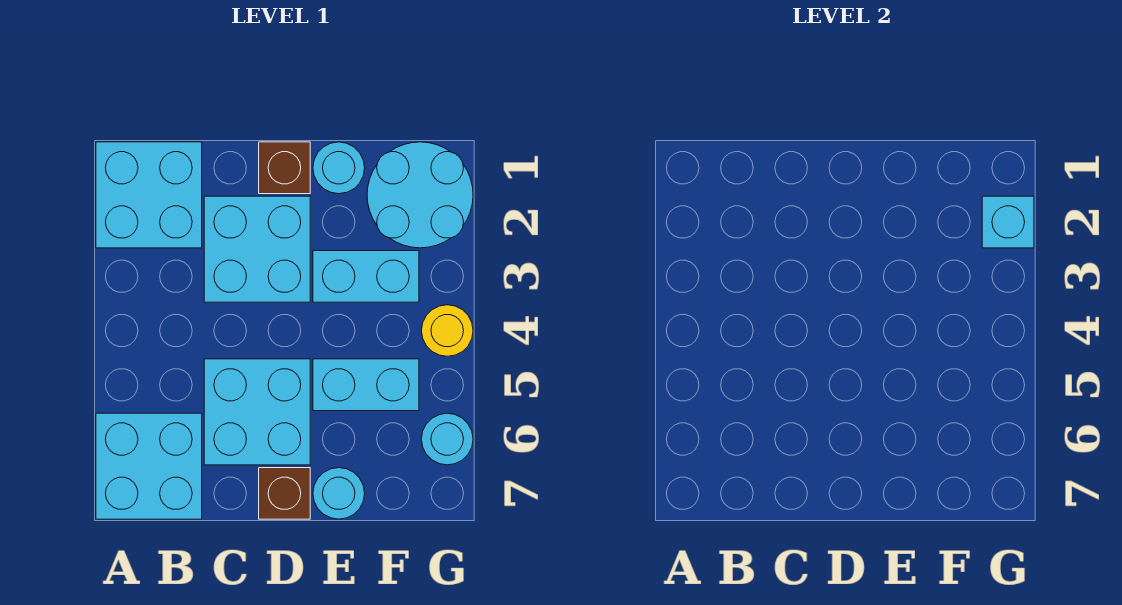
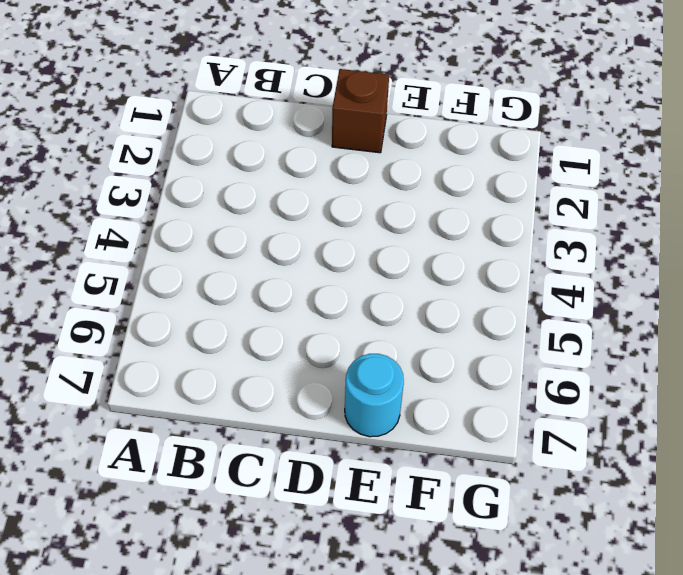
none -> cyan 2x2 brick [96,142,202,248]
none -> cyan 2x2 brick [96,413,202,519]
none -> cyan 2x2 brick [204,196,310,302]

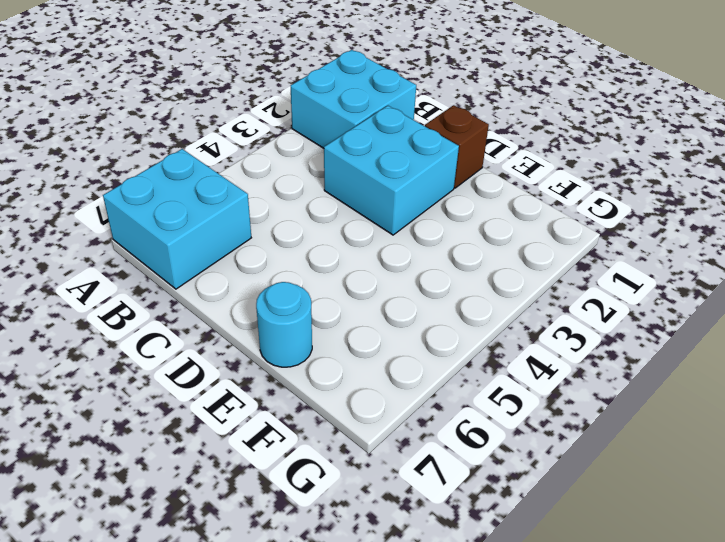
none -> cyan 2x2 brick [204,359,310,465]
none -> brown 1x1 brick [259,468,310,519]
none -> cyan 1x1 round brick [313,142,365,194]

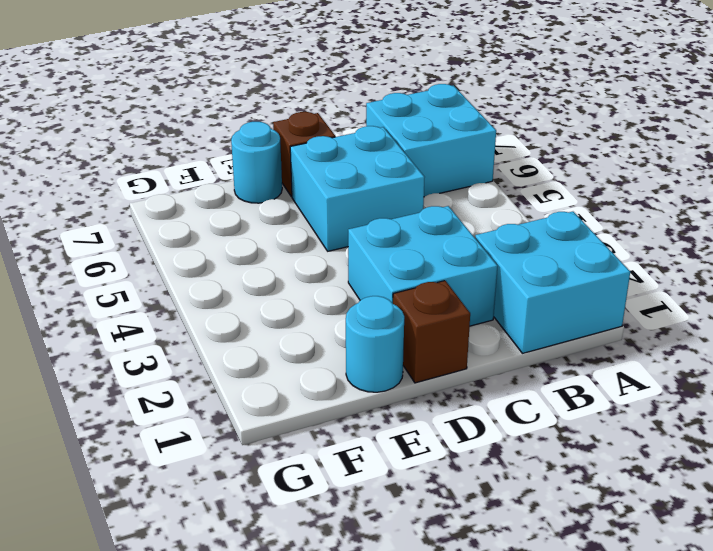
none -> cyan 1x2 brick [313,251,419,302]
none -> cyan 1x2 brick [313,359,419,411]
none -> cyan 2x2 round brick [367,142,473,248]

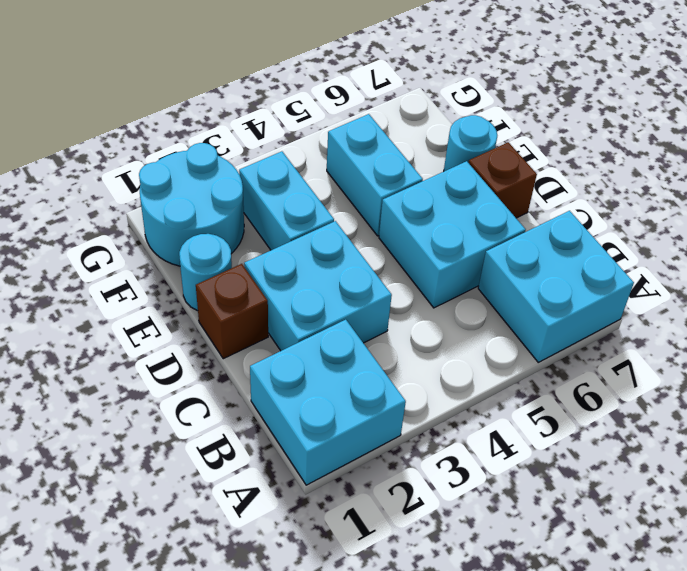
none -> yellow 1x1 round brick [422,305,473,356]
none -> cyan 1x1 round brick [422,413,473,465]
none -> cyan 1x1 brick [982,196,1034,248]

